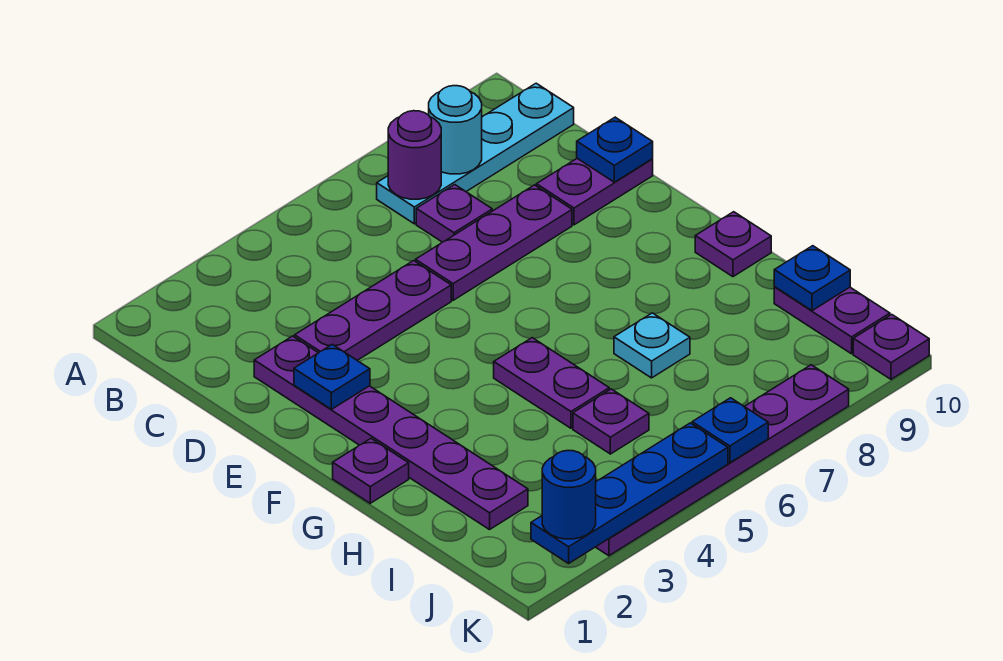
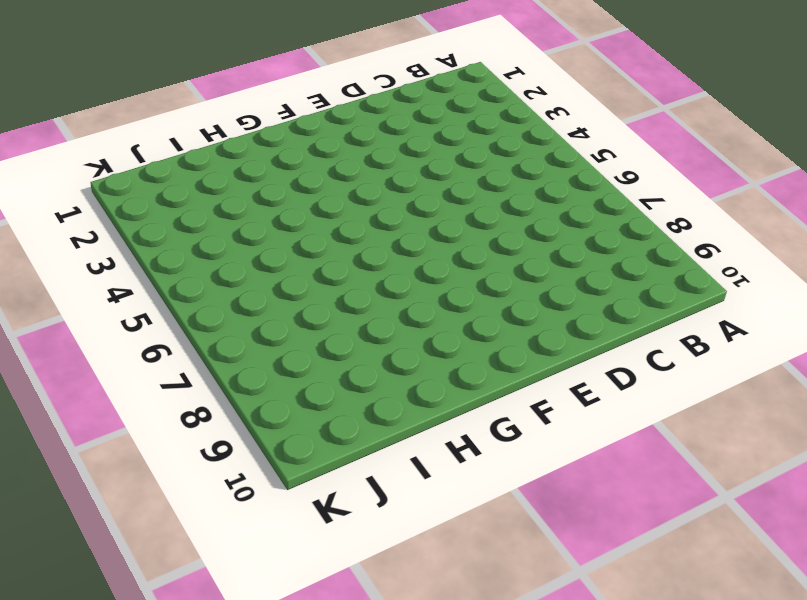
none -> cyan 1x4 plate [377,83,574,224]
none -> purple 1x1 plate [416,185,492,242]
none -> purple 1x6 plate [254,336,528,530]

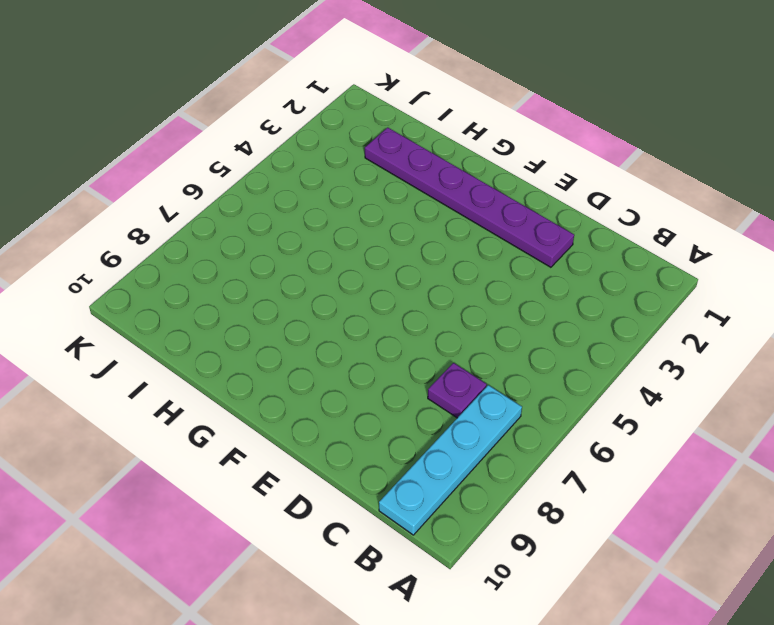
none -> purple 1x3 plate [295,261,451,361]
none -> purple 1x3 plate [415,185,572,300]
none -> purple 1x2 plate [536,158,653,225]

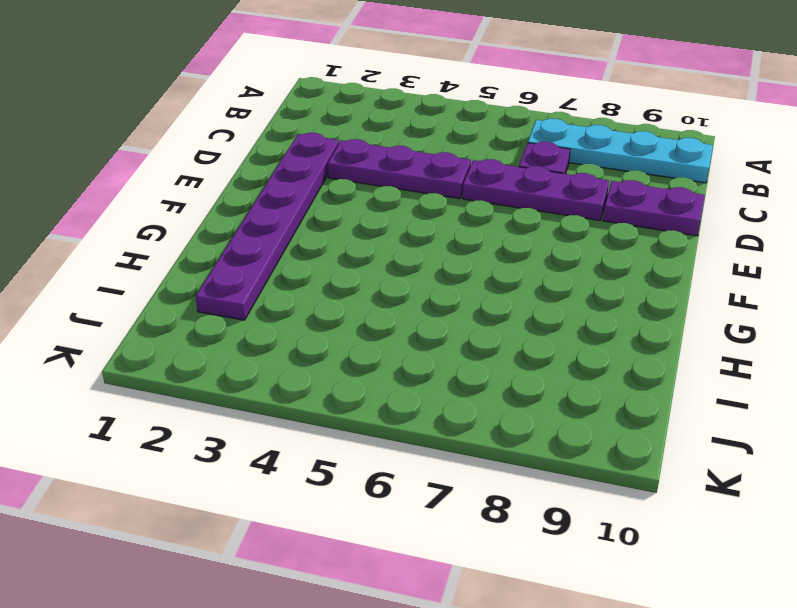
none -> purple 1x1 plate [333,439,409,503]
none -> purple 1x2 plate [494,338,609,428]
none -> purple 1x1 plate [695,212,771,277]

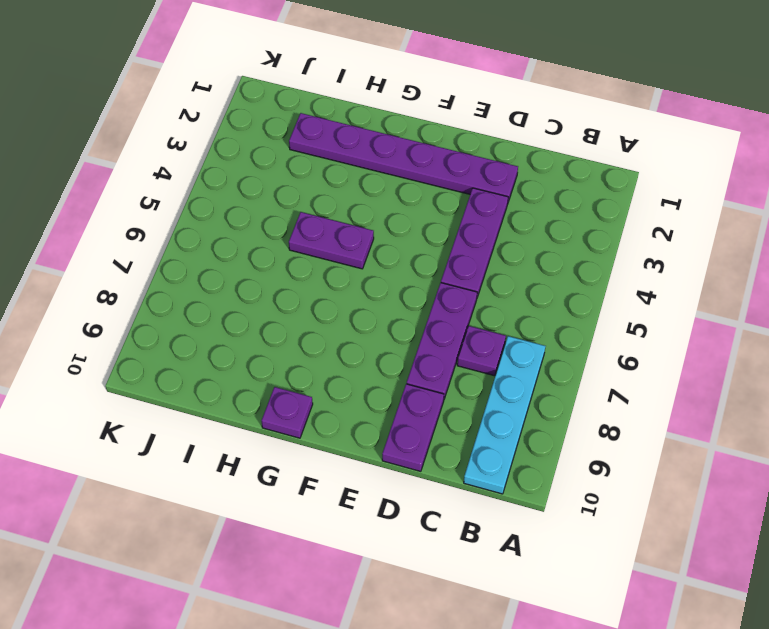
none -> purple 1x1 plate [333,439,409,503]
none -> cyan 1x1 plate [614,313,690,378]
none -> purple 1x1 plate [573,389,649,454]

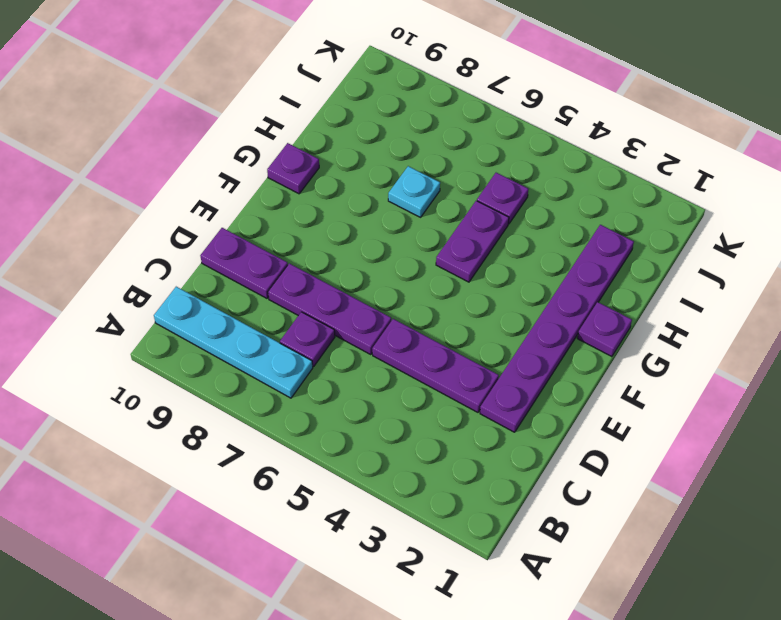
none -> purple 1x2 plate [774,287,890,354]
none -> purple 1x6 plate [596,365,849,556]
none -> purple 1x1 plate [853,315,929,379]

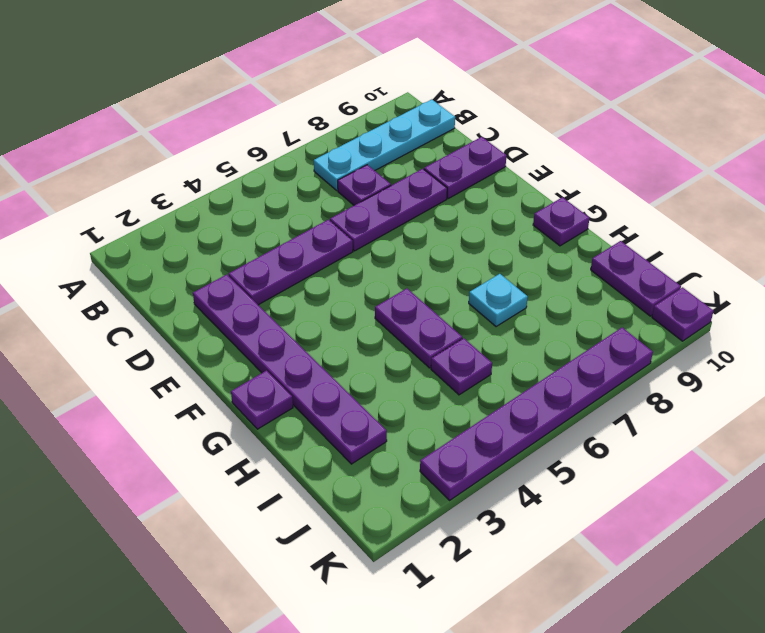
none -> purple 1x1 round brick [388,111,441,199]
none -> cyan 1x1 round brick [429,86,482,174]
none -> blue 1x1 plate [577,117,653,182]

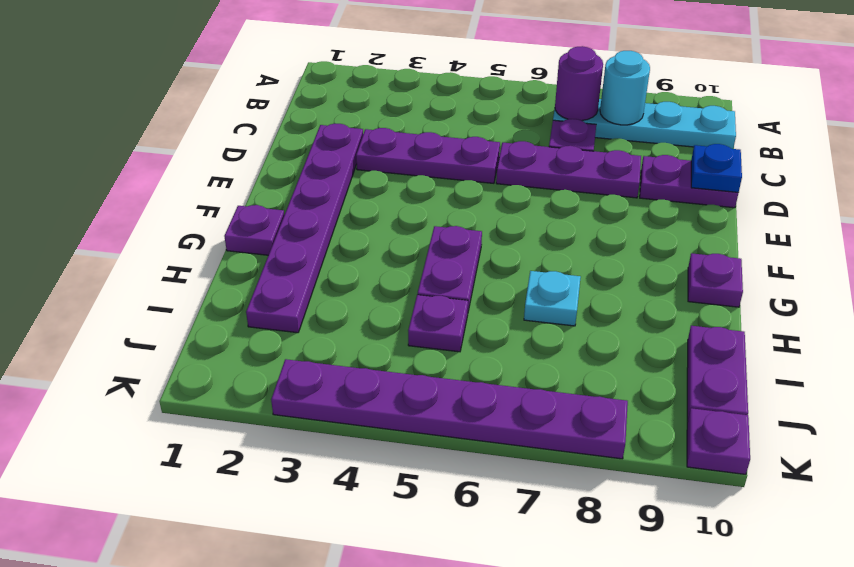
none -> blue 1x1 plate [294,344,370,409]
none -> blue 1x1 plate [774,246,850,311]
none -> blue 1x4 plate [531,423,728,563]

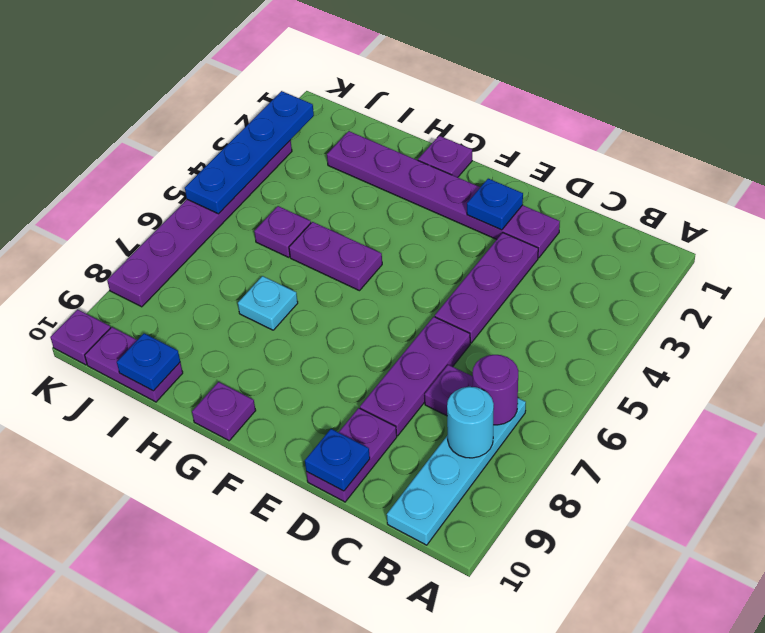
none -> blue 1x1 plate [692,398,768,463]
none -> blue 1x1 round brick [542,451,596,539]

